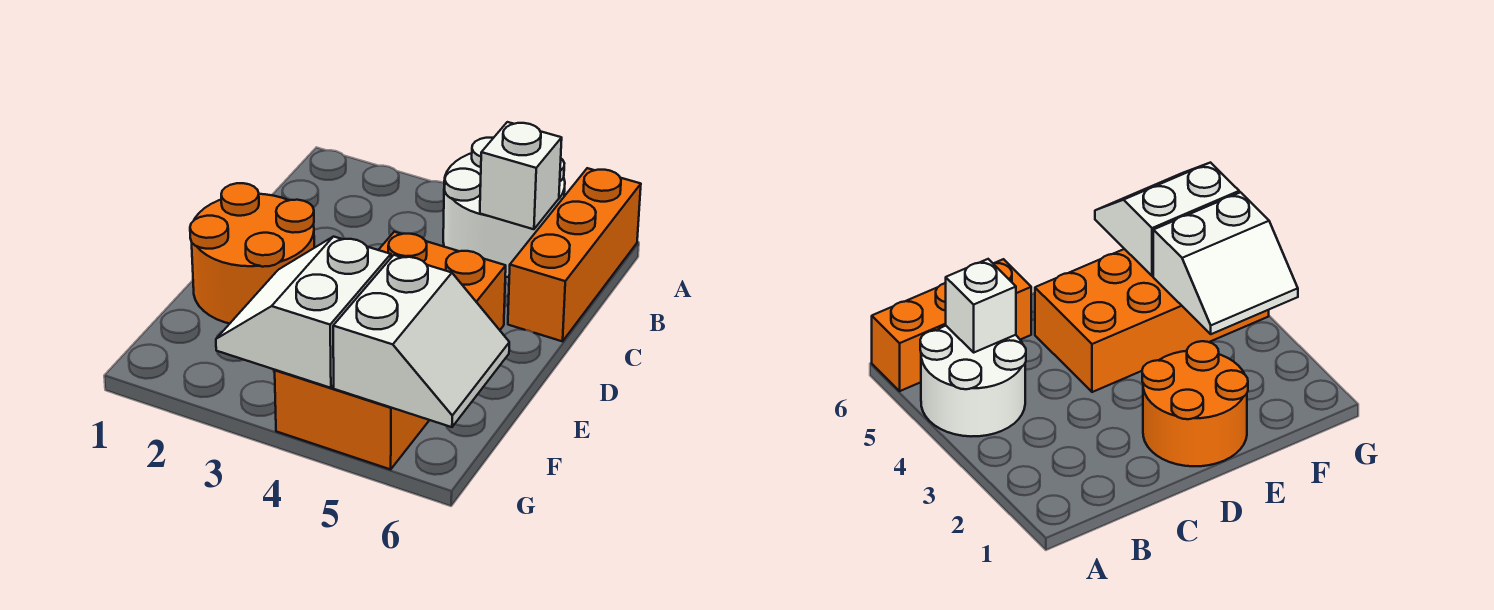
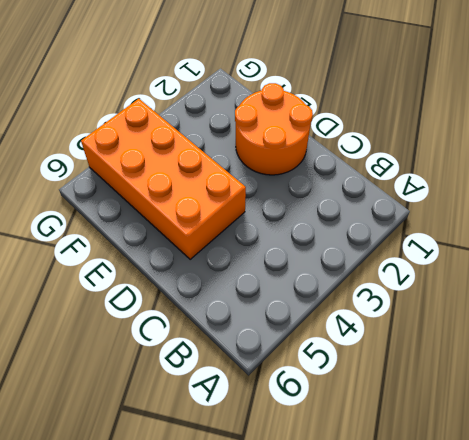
none -> white 2x2 round brick [443,138,565,277]
none -> orange 1x3 brick [508,168,641,341]

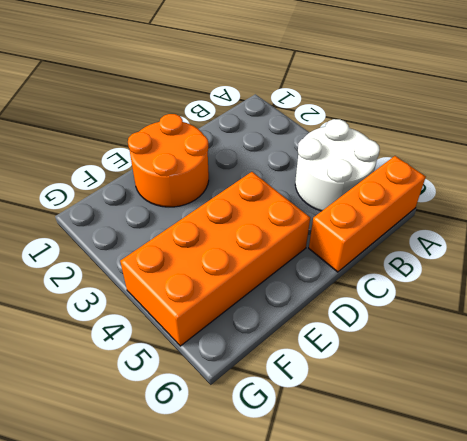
none -> white 1x1 brick [480,122,562,229]
none -> white 2x2 slope [216,237,391,388]

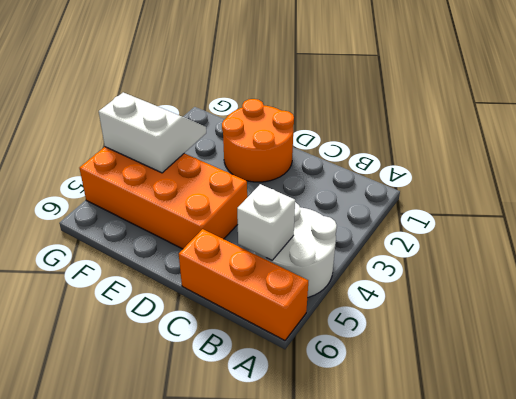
none -> white 2x2 slope [333,255,509,427]

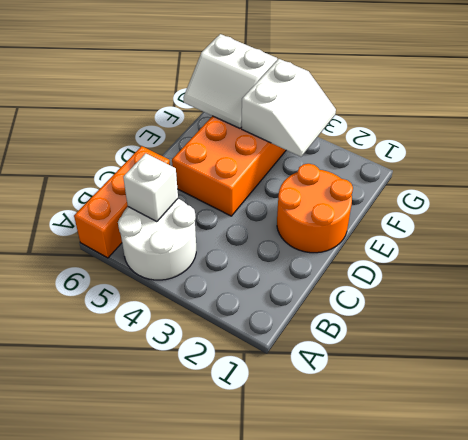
white 2x2 slope [183,34,277,128] -> white 2x2 slope turned to [333,255,509,427]

